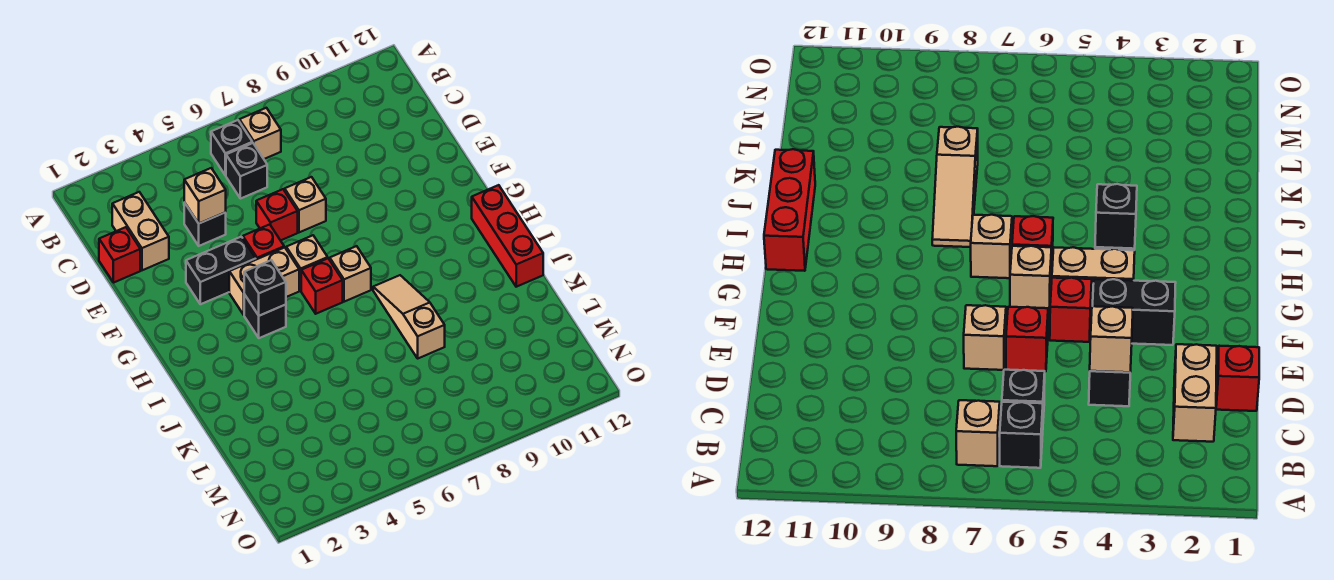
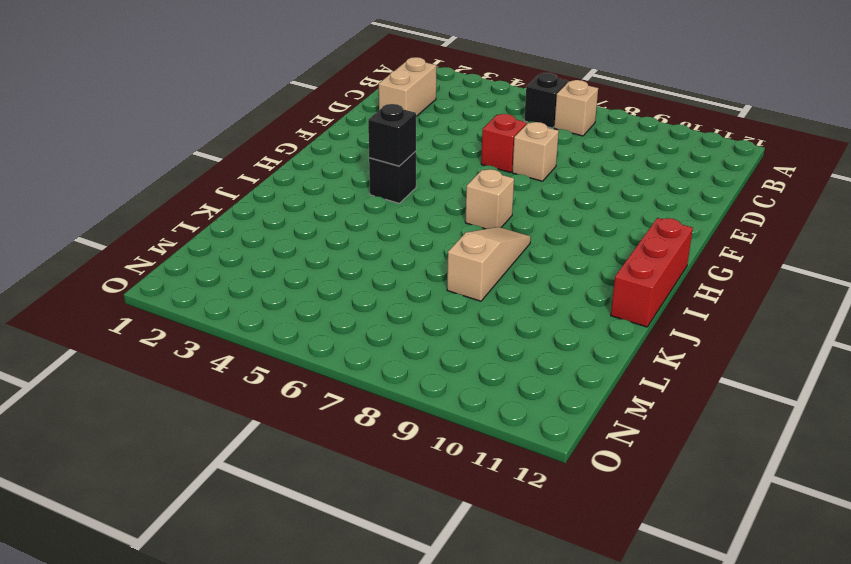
none -> black 1x1 brick [226,143,267,199]
none -> red 1x1 brick [99,227,140,283]
none -> black 1x1 brick [184,202,226,246]

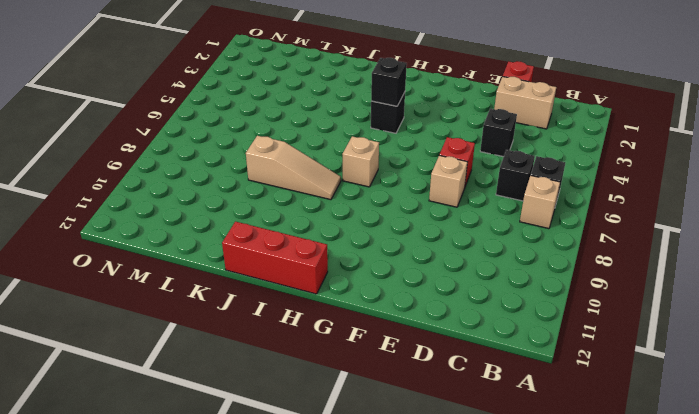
none -> black 1x2 brick [186,237,256,304]
none -> red 1x1 brick [243,224,284,260]
none -> tan 1x2 brick [229,247,299,315]

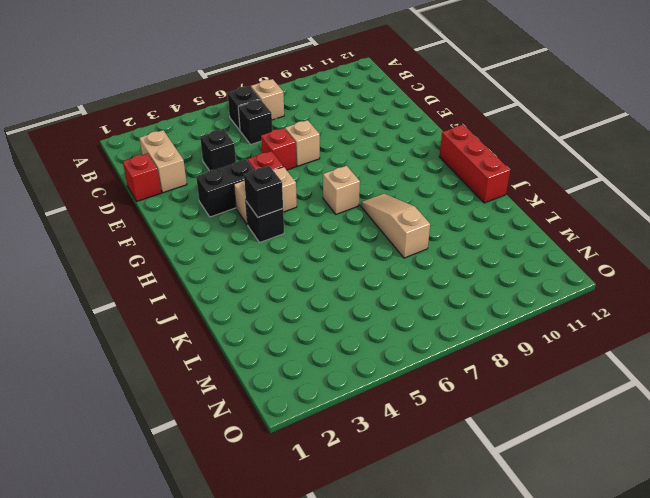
none -> tan 1x1 brick [286,235,328,291]
none -> red 1x1 brick [301,259,343,314]
none -> tan 1x1 brick [184,168,226,223]

